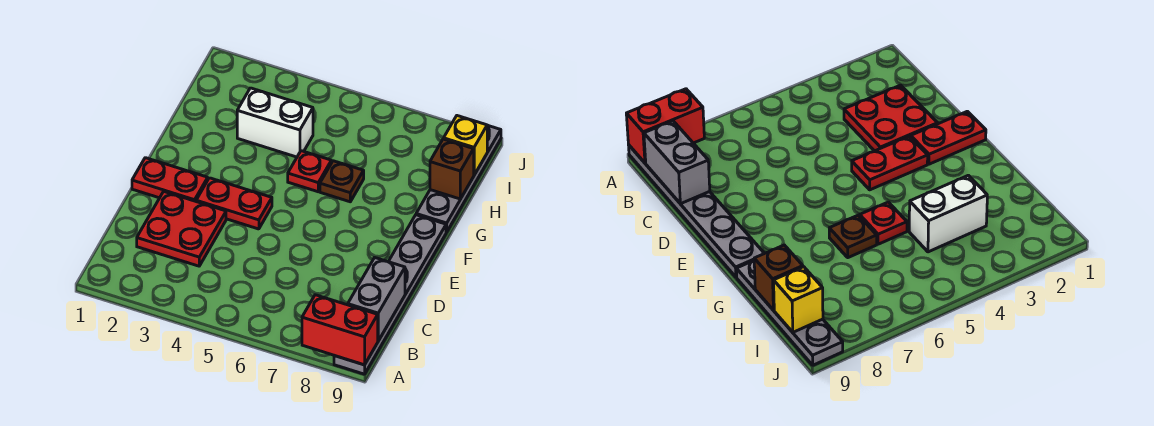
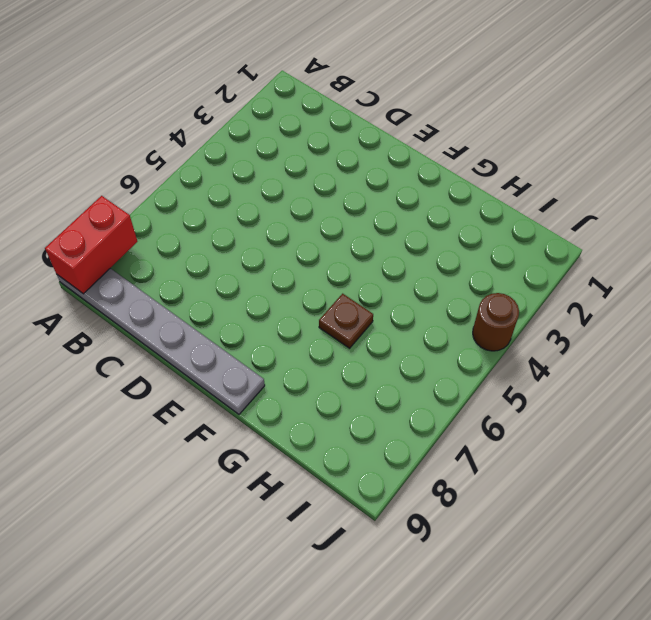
brown 1x1 round brick [473,293,519,351] -> none
none -> red 2x2 plate [137,192,226,266]
none -> red 1x2 plate [132,158,208,201]
none -> red 1x2 plate [196,178,272,229]

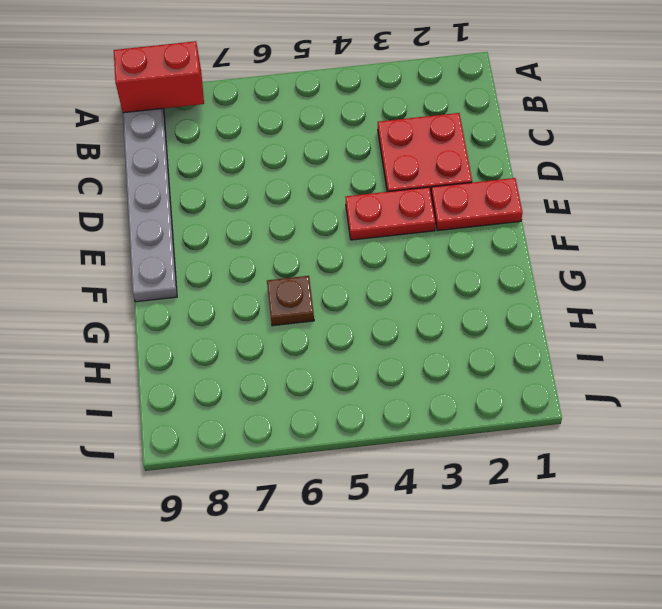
none -> red 1x1 plate [288,151,331,192]
none -> grey 1x4 plate [416,125,501,232]
none -> white 1x2 brick [237,88,313,157]

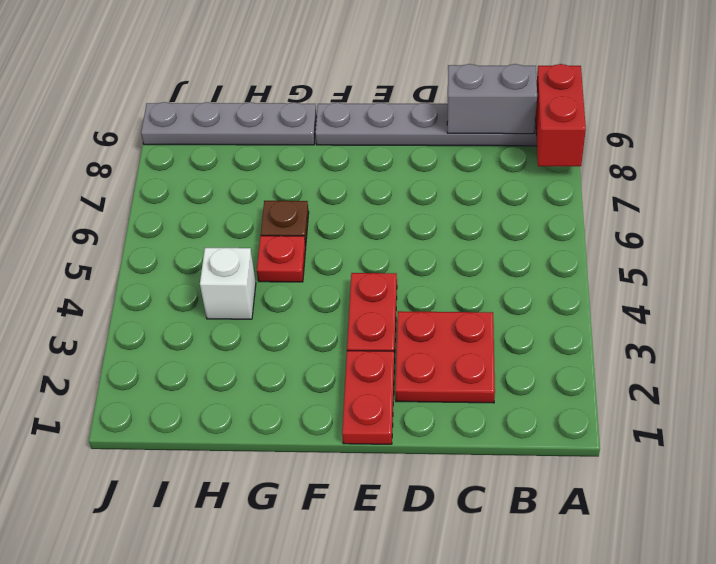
white 1x1 brick [200,248,256,319] -> white 1x2 brick [237,88,313,157]
none -> brown 1x1 brick [430,139,474,199]
none -> yellow 1x1 brick [444,116,487,175]

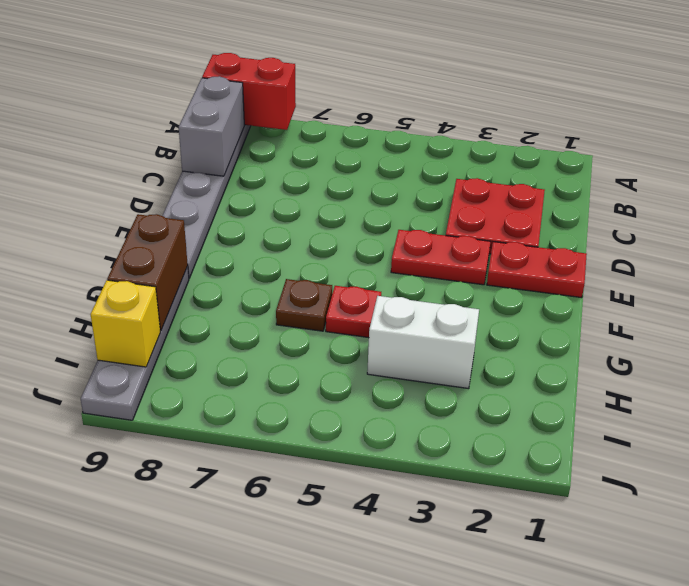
brown 1x2 brick [107,214,188,331] -> brown 1x1 brick [430,139,474,199]

